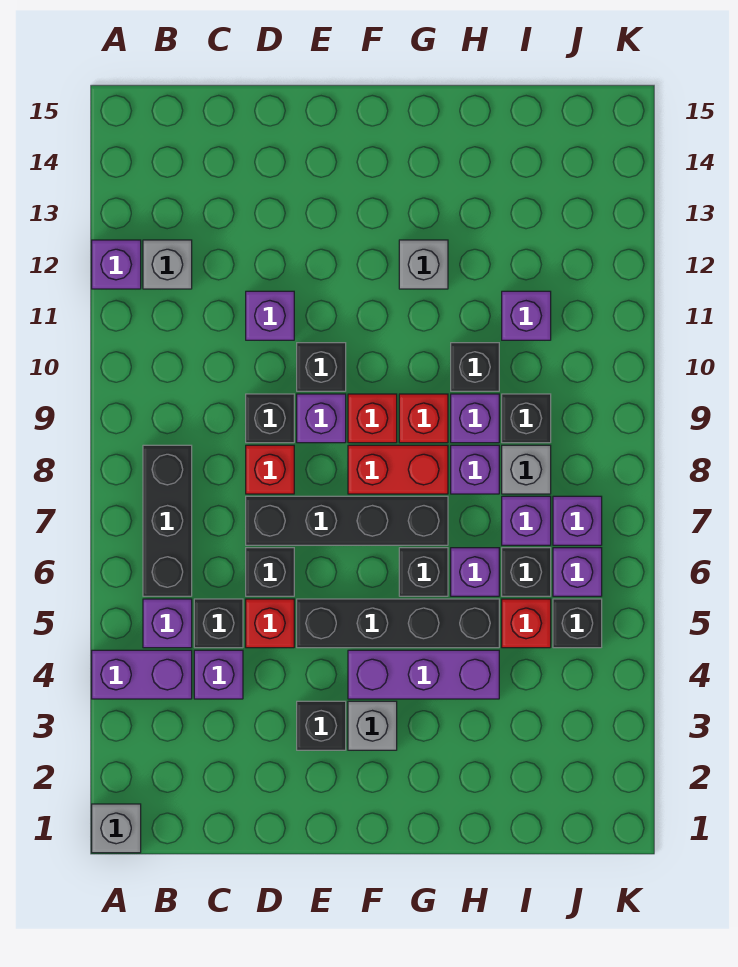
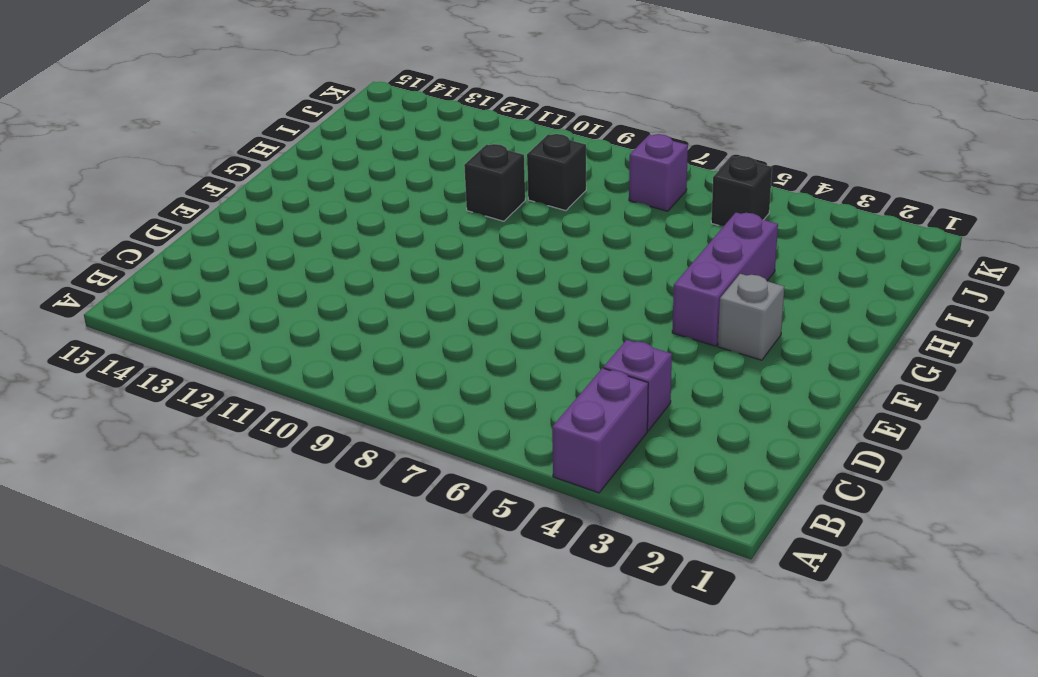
none -> grey 1x1 brick [92,804,141,853]
none -> purple 1x1 brick [92,240,141,289]
none -> purple 1x1 brick [143,599,192,648]
none -> black 1x3 brick [143,445,192,596]

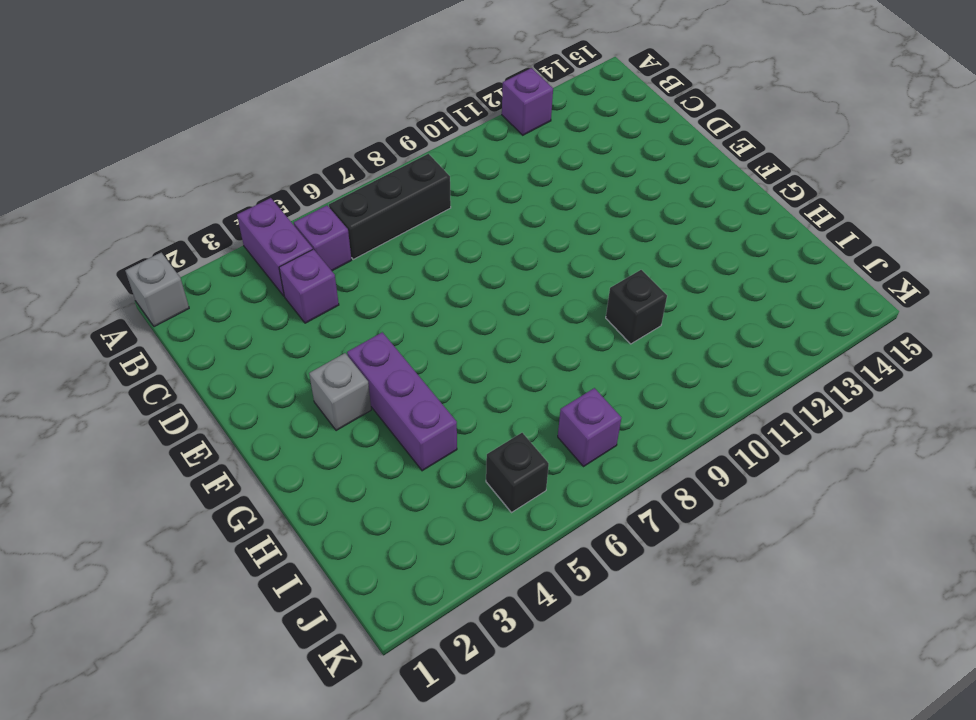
none -> grey 1x1 brick [143,240,192,289]
none -> black 1x1 brick [194,599,243,648]
none -> red 1x1 brick [246,599,294,648]
none -> black 1x1 brick [246,548,294,596]

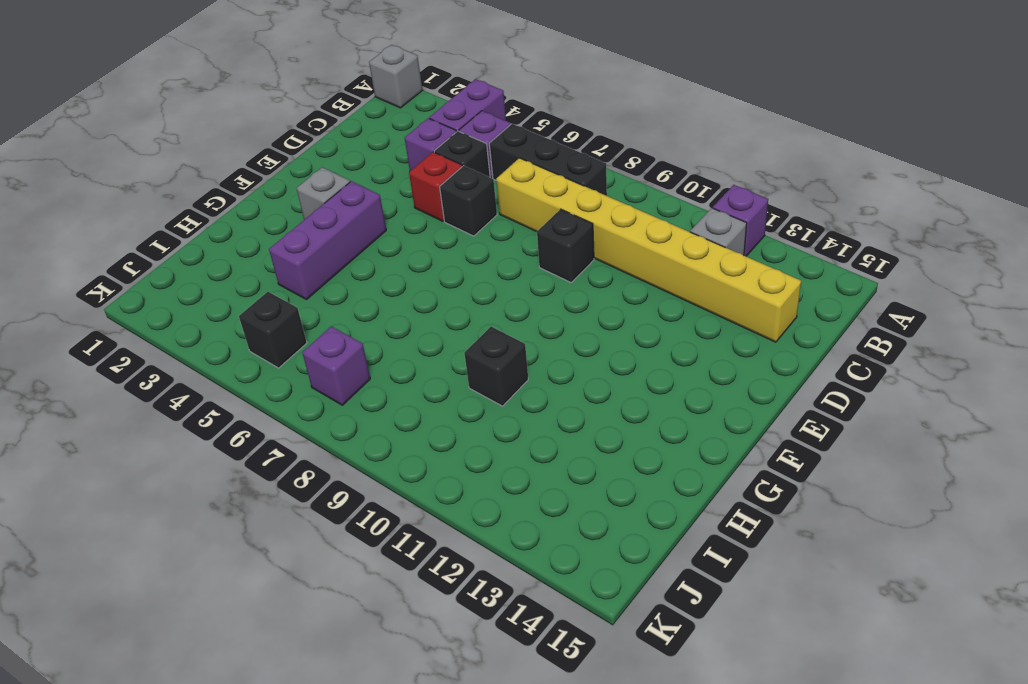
yellow 1x8 brick [496,158,801,342] -> none
none -> black 1x4 brick [246,496,448,545]
none -> red 1x1 brick [246,445,294,494]
none -> purple 1x1 brick [246,291,294,340]
none -> black 1x1 brick [297,701,346,750]

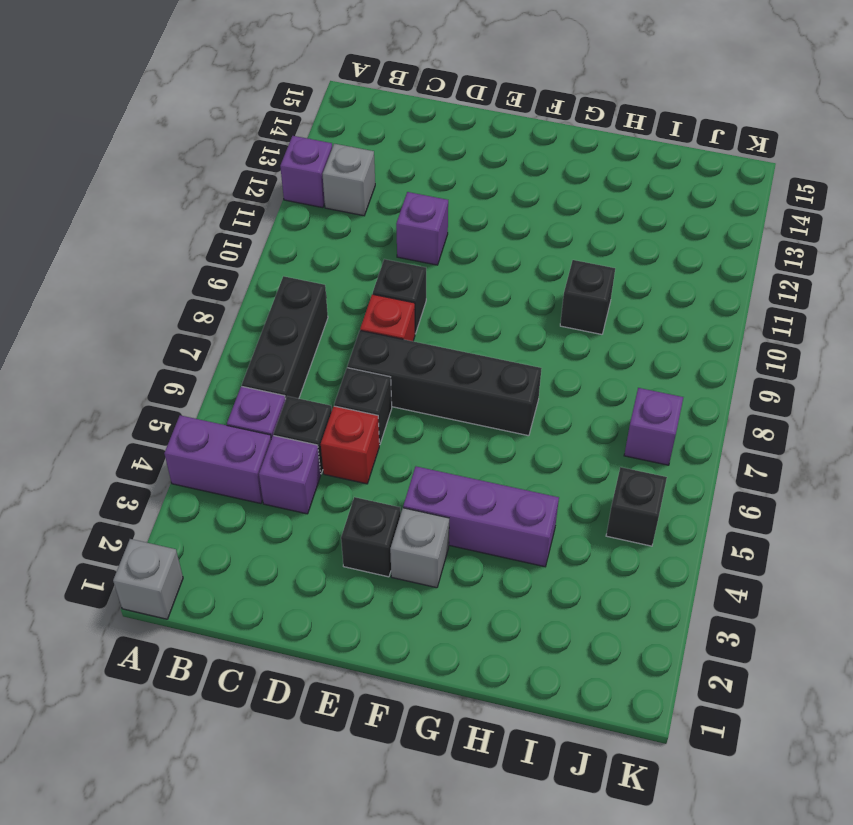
none -> black 1x4 brick [297,599,499,648]
none -> purple 1x1 brick [297,394,346,443]
none -> black 1x1 brick [297,343,346,391]
none -> red 1x2 brick [348,445,448,494]

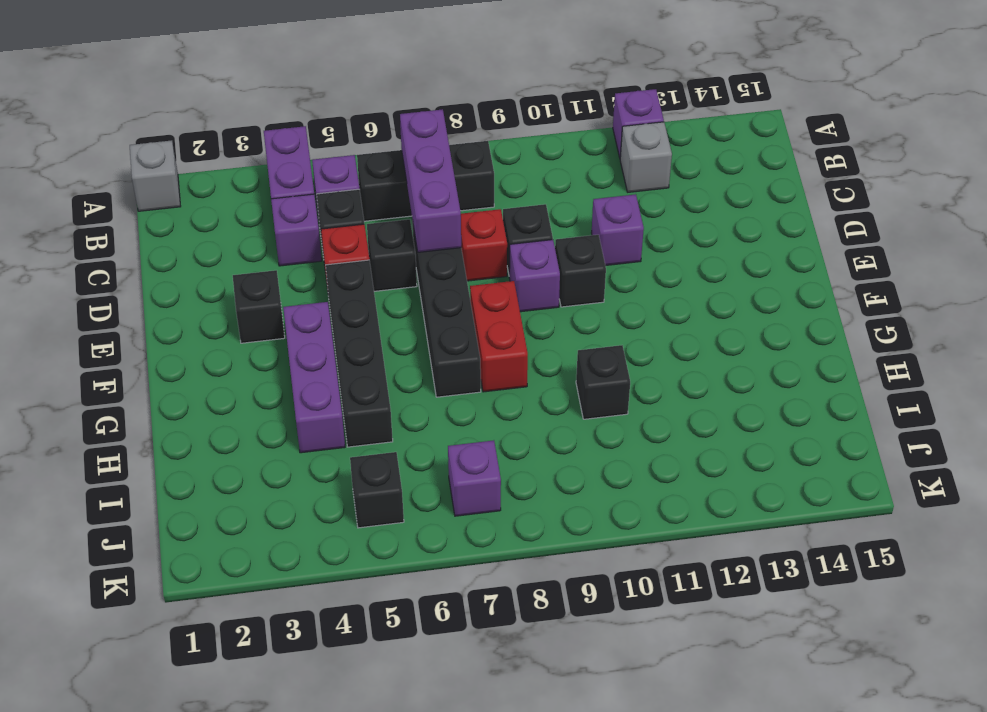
purple 1x3 brick [400,109,461,252] -> none
none -> grey 1x1 brick [348,701,397,750]
none -> red 1x1 brick [348,394,397,443]
none -> black 1x1 brick [399,548,448,596]
none -> red 1x1 brick [399,394,448,443]

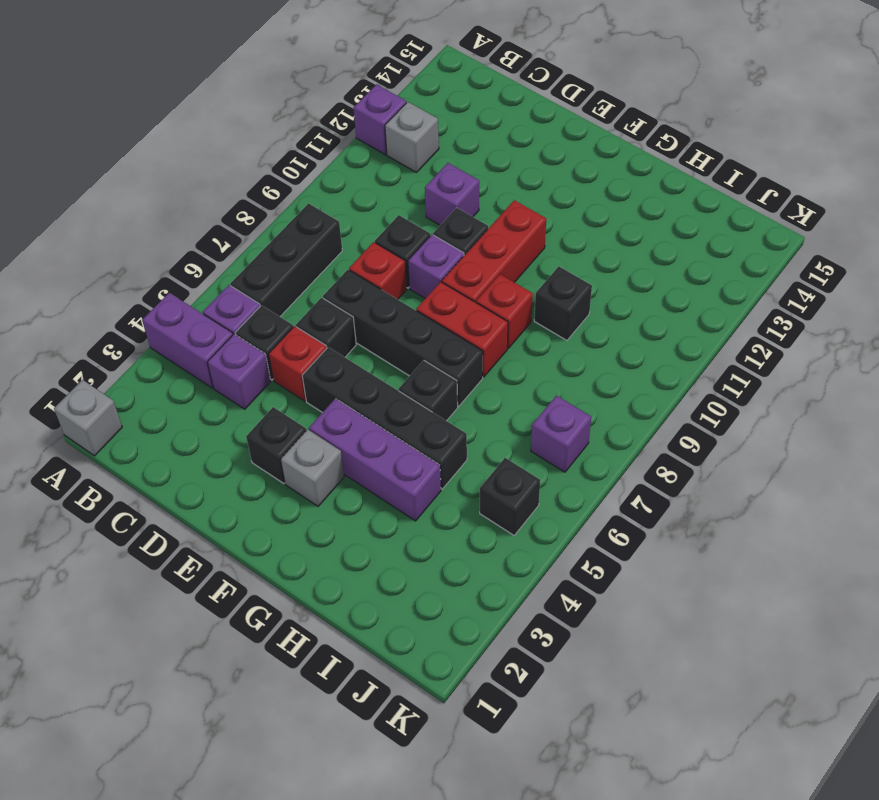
red 1x3 brick [442,200,546,302] -> red 1x1 brick [348,394,397,443]
none -> grey 1x1 brick [399,240,448,289]
none -> purple 1x1 brick [451,548,499,596]
none -> purple 1x1 brick [451,445,499,494]
none -> purple 1x1 brick [451,394,499,443]

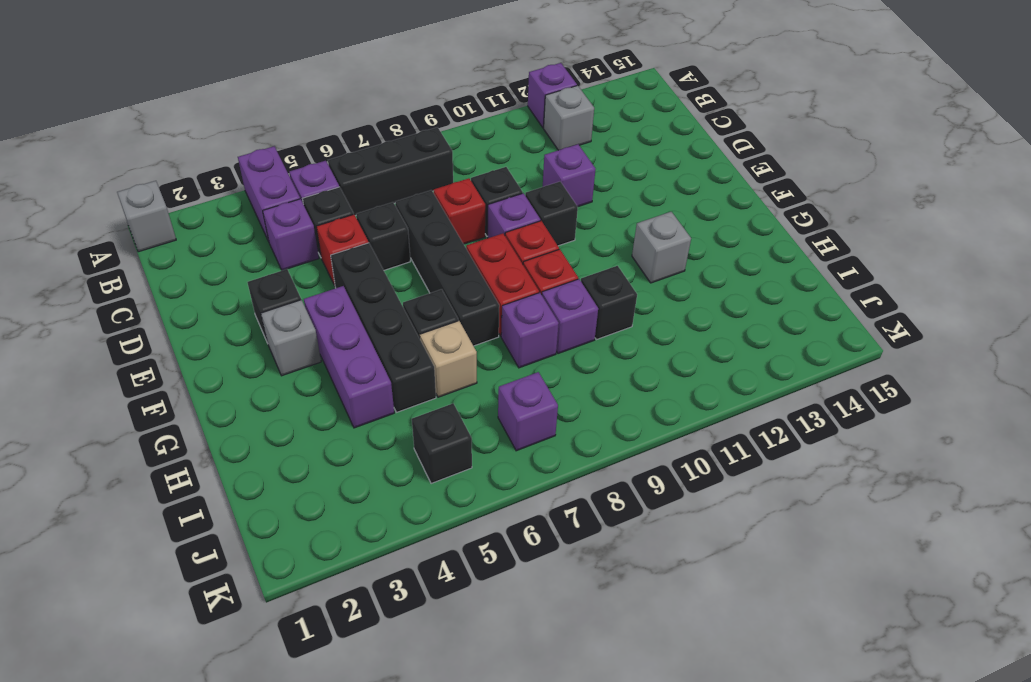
tan 1x1 brick [420,321,477,397] -> purple 1x1 brick [451,548,499,596]
none -> red 1x1 brick [502,599,551,648]
none -> black 1x1 brick [502,548,551,596]
none -> purple 1x1 brick [502,496,551,545]
none -> grey 1x1 brick [502,445,551,494]

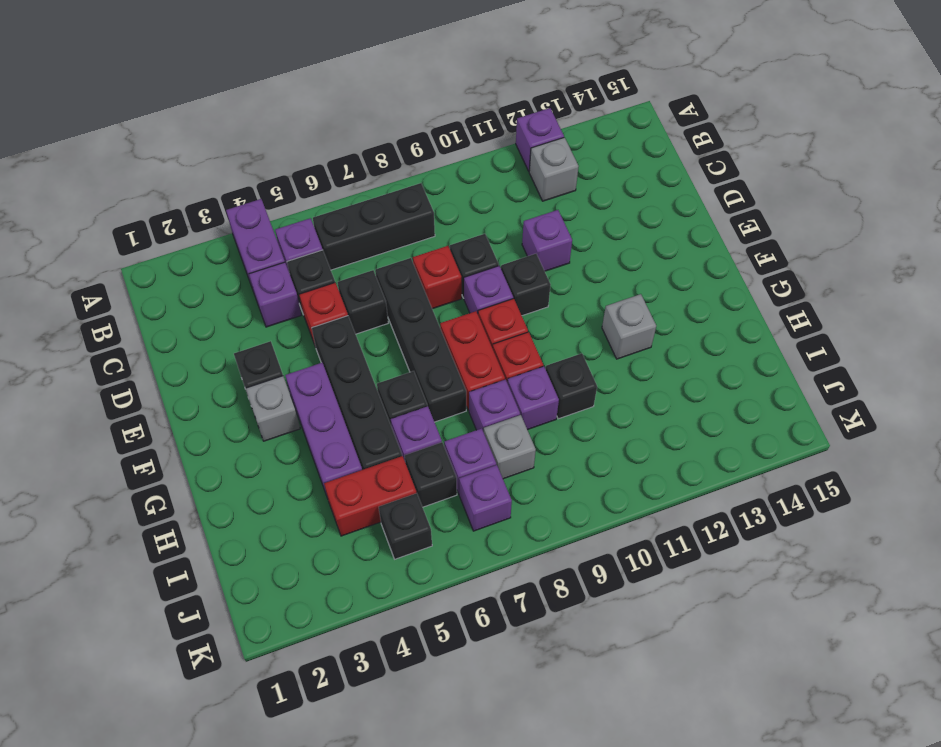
red 1x2 brick [324,456,416,536] -> red 1x1 brick [502,599,551,648]
none -> grey 1x1 brick [92,804,141,853]
none -> black 1x1 brick [502,394,551,443]
none -> purple 1x1 brick [502,291,551,340]
none -> purple 1x1 brick [553,548,602,596]

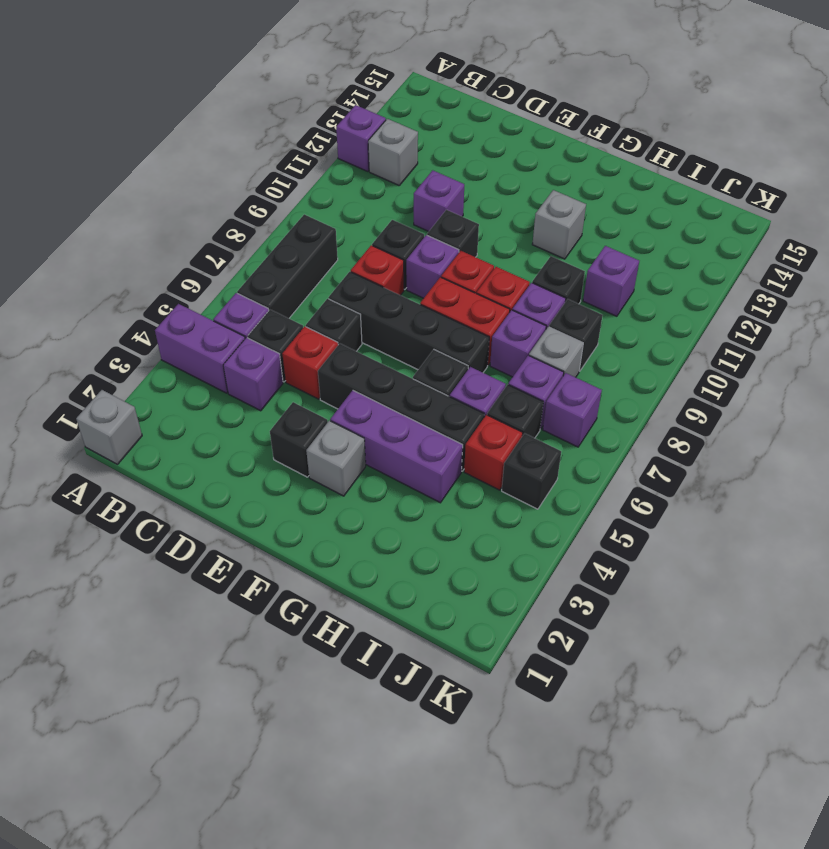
none -> purple 1x1 brick [553,548,602,596]

